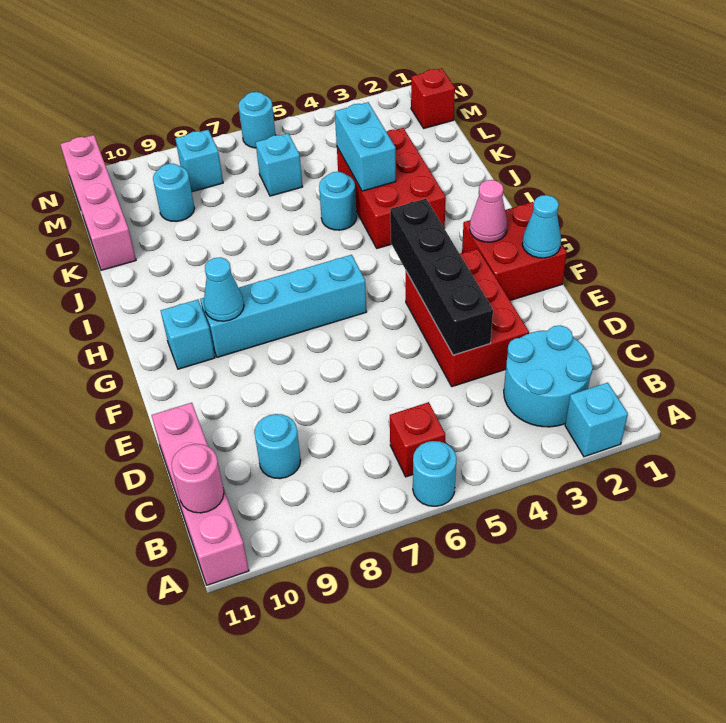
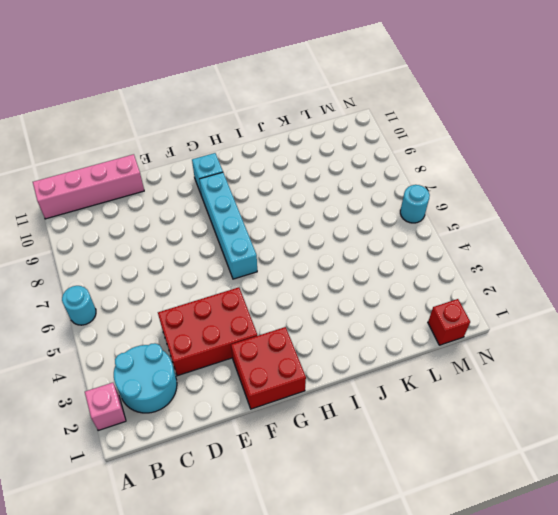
pink 1x1 brick [85,383,126,431] -> cyan 1x1 brick [565,383,628,457]
none -> red 1x1 brick [390,402,445,477]
none -> cyan 1x1 round brick [254,414,301,479]
none -> red 2x3 brick [337,128,446,248]

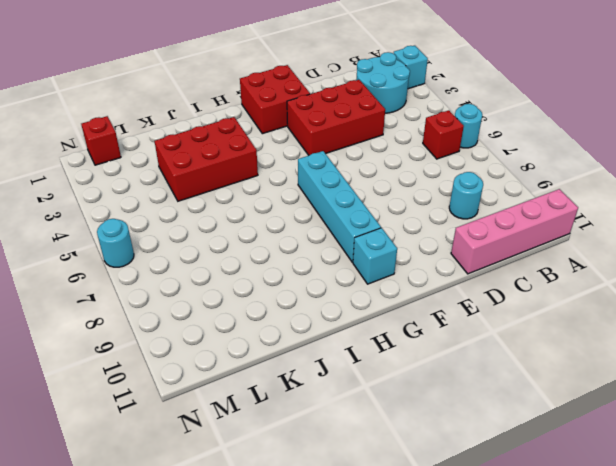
none -> cyan 1x1 round brick [319,172,357,230]
none -> pink 1x4 brick [60,135,136,270]
none -> cyan 1x1 brick [256,133,302,196]

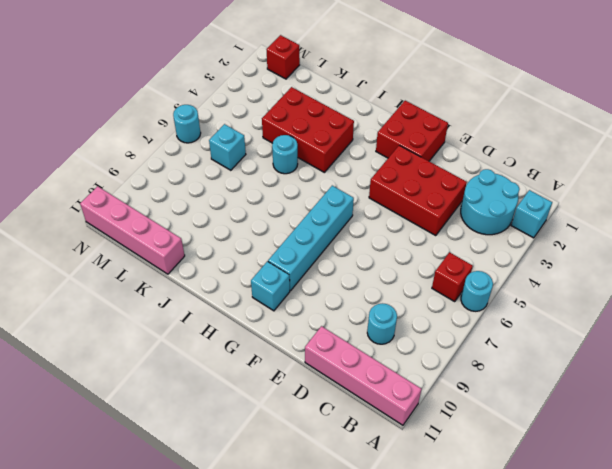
none -> cyan 1x1 round brick [153,164,194,222]
none -> cyan 1x1 brick [175,130,223,192]
none -> pink 1x1 round brick [171,444,224,513]

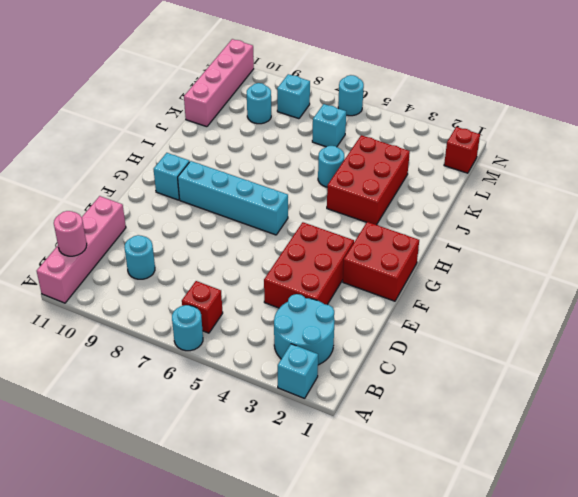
none -> black 1x4 brick [390,199,493,355]
none -> cyan 1x1 cone [522,195,561,258]
none -> pink 1x1 cone [470,180,507,242]

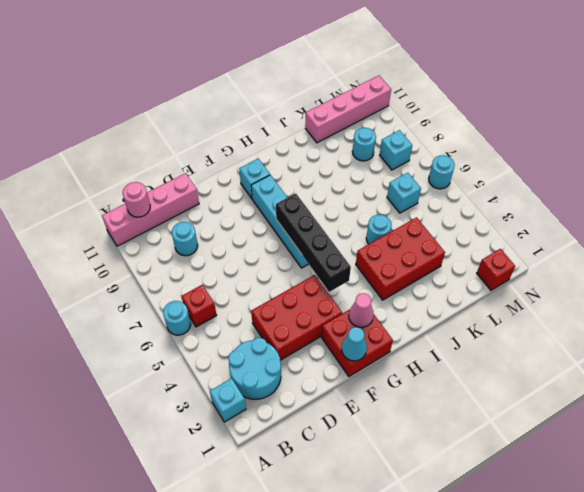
black 1x4 brick [276,194,351,292] -> black 1x4 brick turned to [390,199,493,355]
none -> cyan 1x1 cone [204,257,244,321]
none -> cyan 1x2 brick [335,102,396,191]

